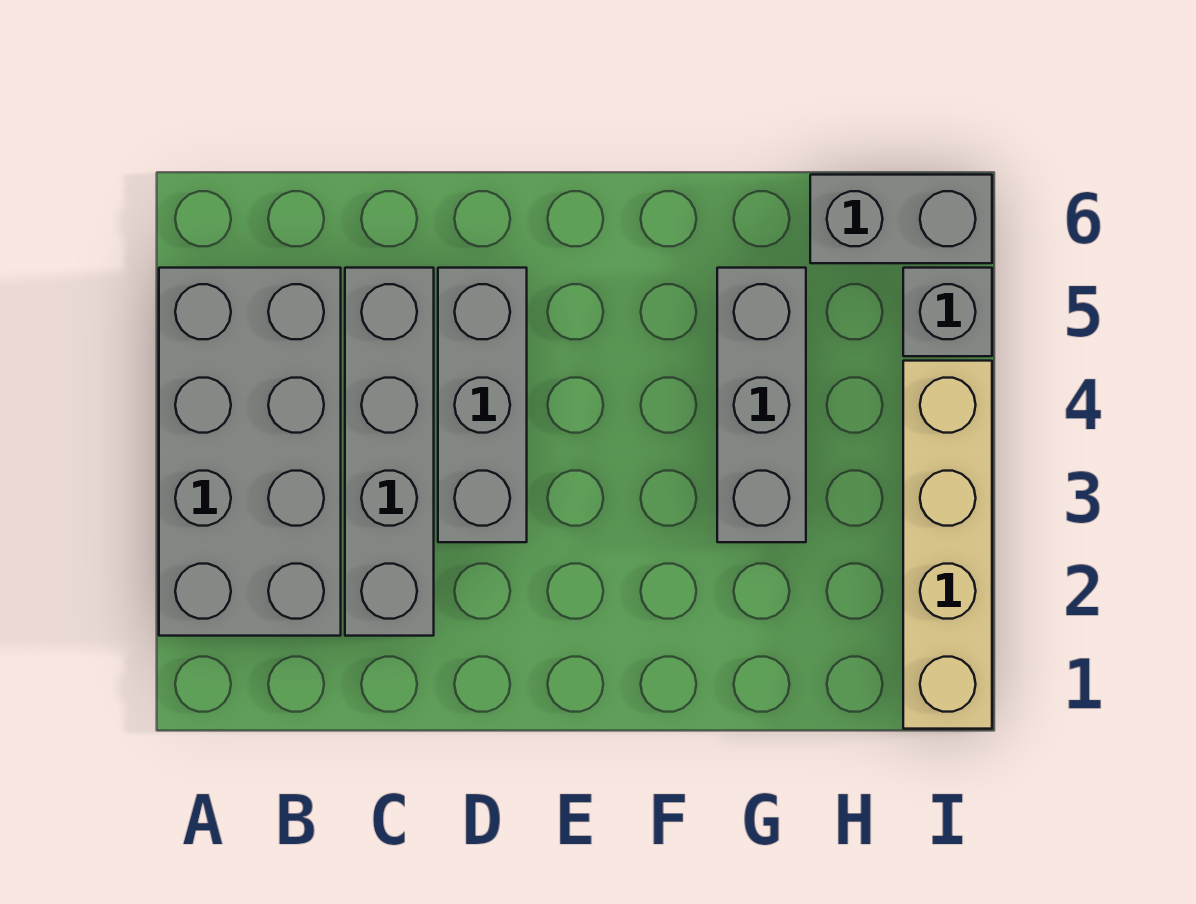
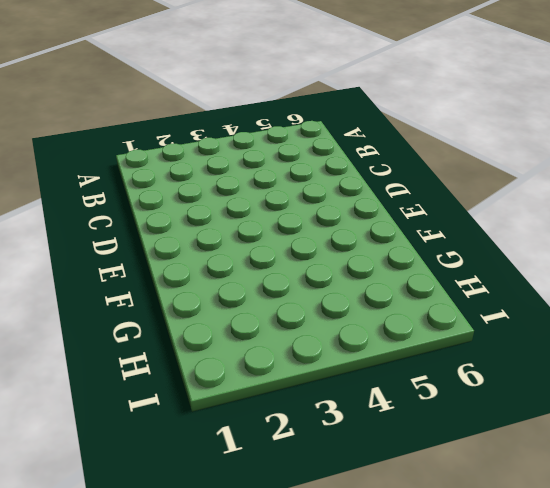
none -> grey 2x4 brick [159,268,341,636]
none -> grey 1x4 brick [345,268,434,636]

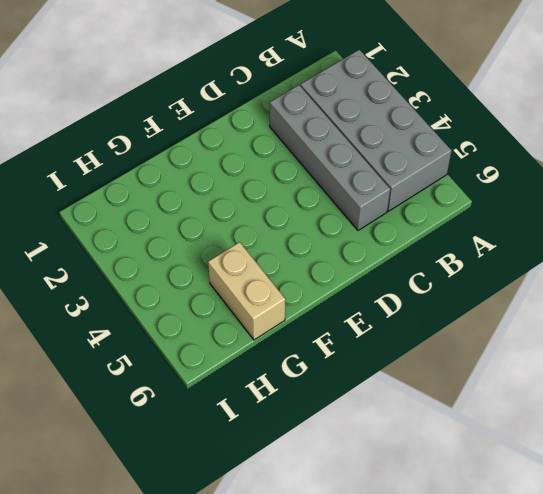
tan 1x2 brick [208,242,285,340] -> grey 1x3 brick [717,268,806,542]
none -> grey 1x3 brick [438,268,527,542]
none -> grey 1x2 brick [810,175,992,263]

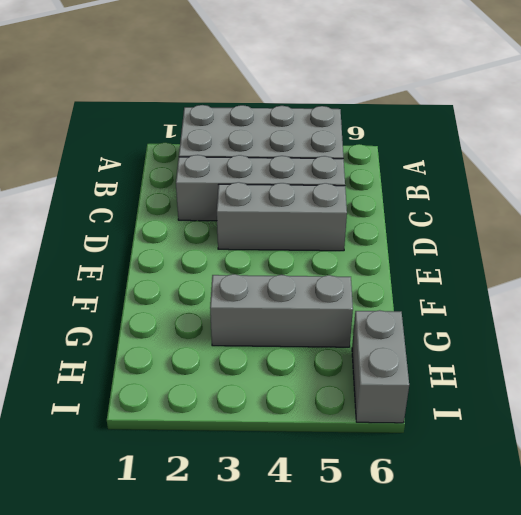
none -> tan 1x4 brick [903,361,992,729]
none -> grey 1x1 brick [903,268,992,356]

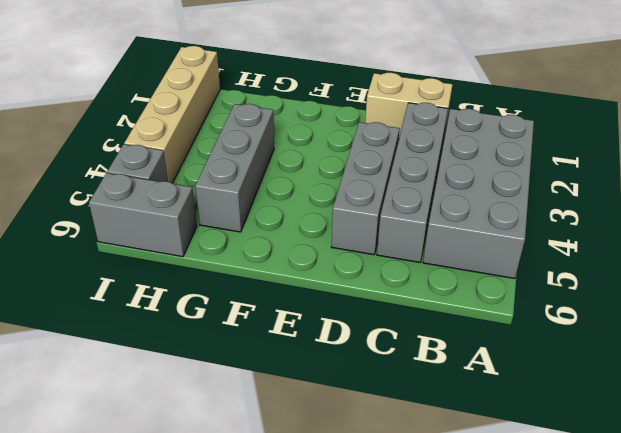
tan 1x2 brick [365,73,453,141] -> none

